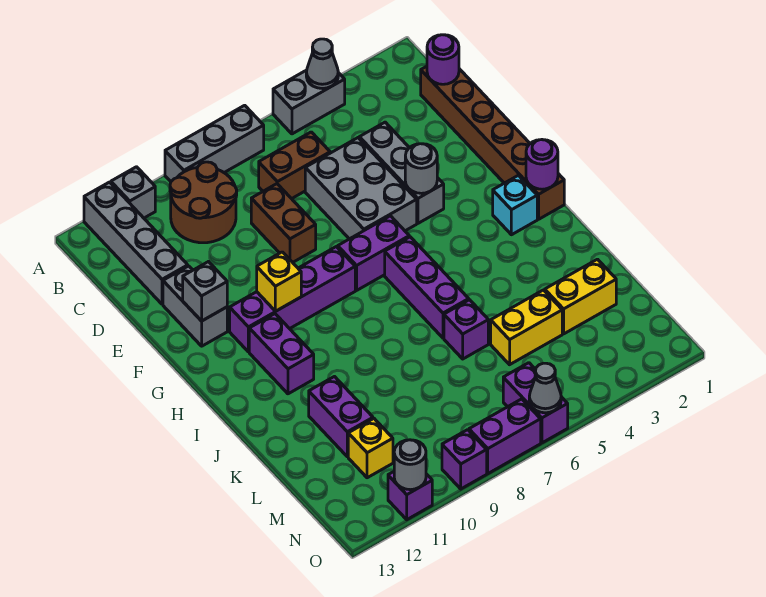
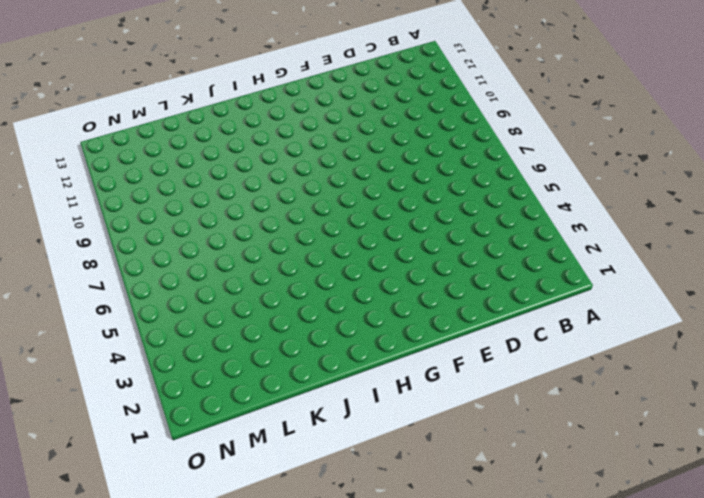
none -> grey 1x2 brick [273,70,345,134]
none -> grey 1x3 brick [165,105,264,182]
none -> grey 1x1 brick [111,167,155,218]
none -> grey 1x4 brick [84,182,188,304]

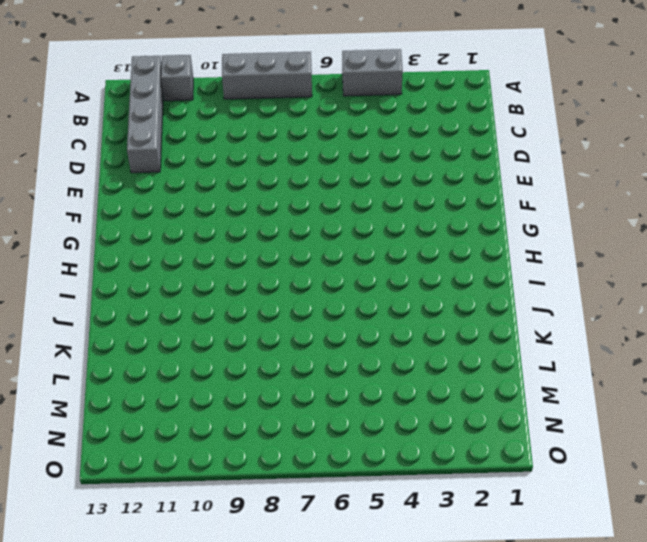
none -> brown 2x2 round brick [170,162,237,243]
none -> brown 1x6 brick [421,66,564,219]
none -> brown 1x2 brick [259,132,330,199]
none -> grey 1x3 brick [359,122,444,223]

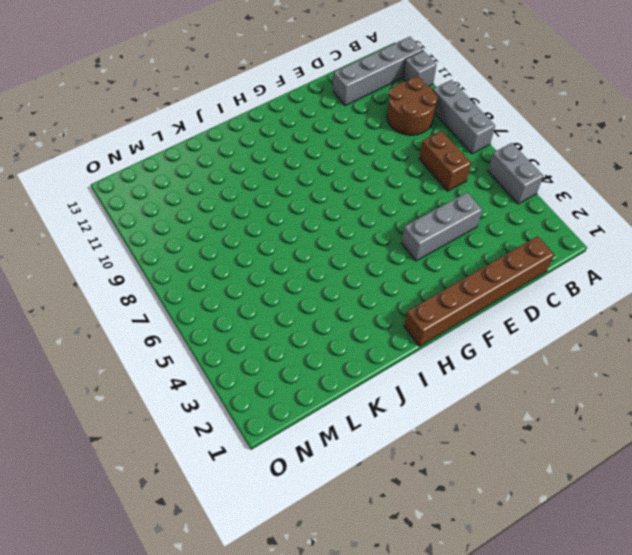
none -> grey 2x3 brick [305,138,417,239]
none -> brown 1x2 brick [251,184,316,262]
none -> grey 1x2 brick [163,266,227,346]
none -> purple 1x2 brick [338,216,409,290]

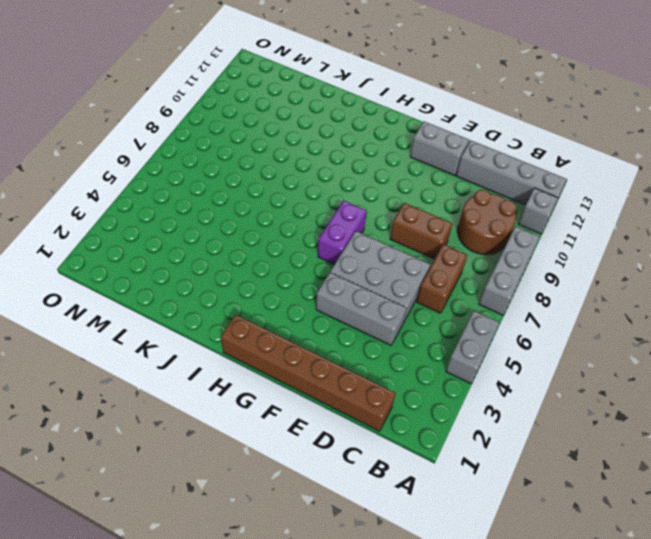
none -> purple 1x4 brick [230,247,355,352]
none -> cyan 1x1 brick [493,175,537,235]
none -> purple 1x3 brick [385,237,469,338]
none -> purple 1x2 brick [249,314,314,394]

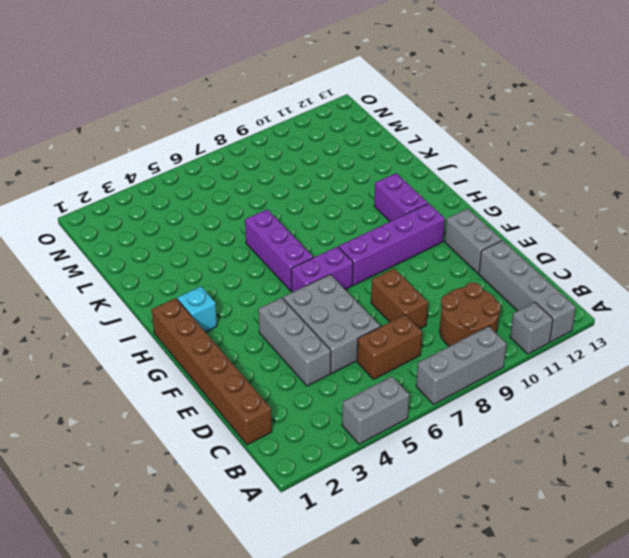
none -> purple 1x1 brick [444,300,488,359]
none -> purple 1x2 brick [309,377,373,457]
none -> yellow 1x2 brick [545,259,616,334]
none -> yellow 1x2 brick [491,290,562,365]

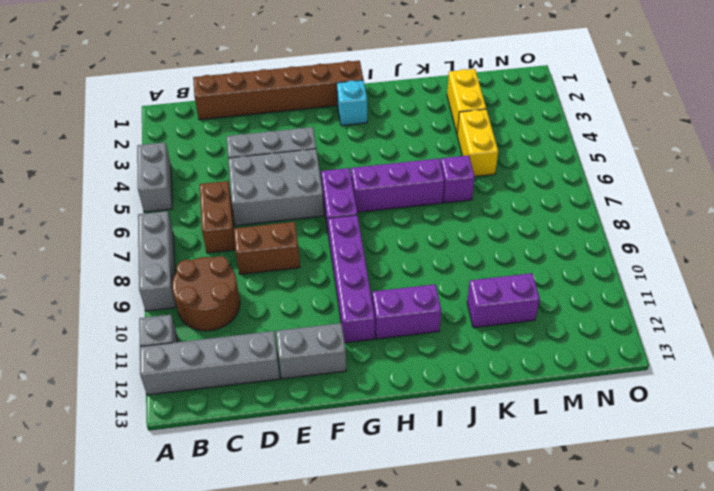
none -> yellow 1x1 brick [348,419,393,478]
none -> purple 1x2 brick [503,363,568,443]
none -> purple 1x2 brick [469,399,541,474]
none -> purple 1x1 brick [442,430,487,489]

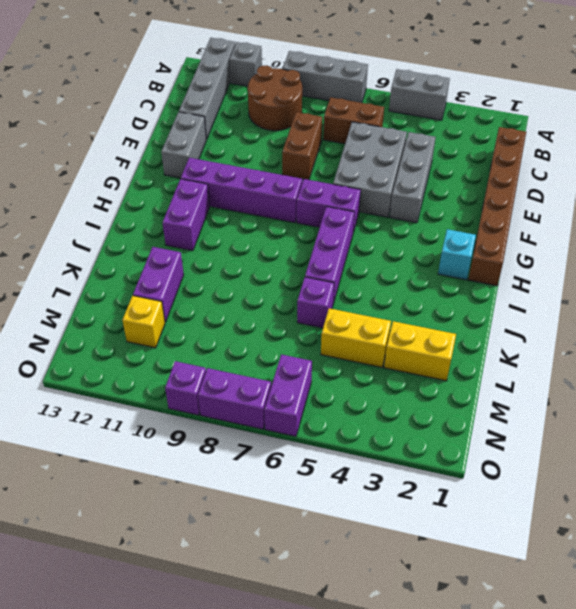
none -> purple 1x1 brick [388,472,432,520]
none -> grey 1x1 cone [306,39,338,89]
none -> purple 1x1 round brick [427,35,459,84]
none -> grey 1x1 round brick [405,144,437,193]

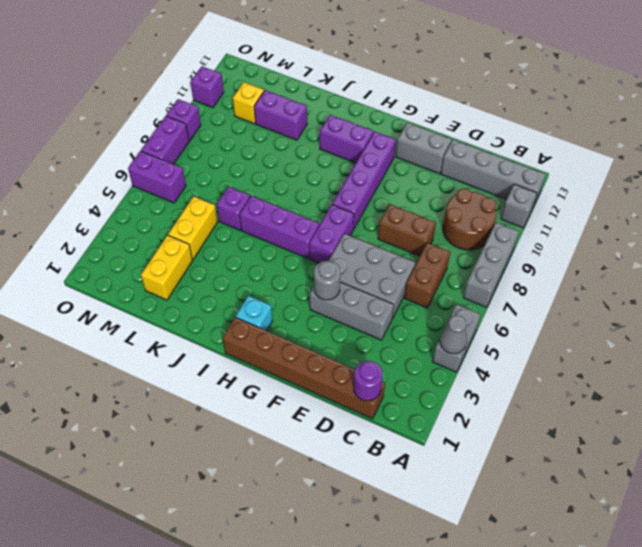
none -> grey 1x1 brick [183,262,227,321]
none -> yellow 1x1 brick [257,252,301,311]
none -> purple 1x1 round brick [526,140,558,189]
none -> grey 1x1 cone [529,363,561,413]

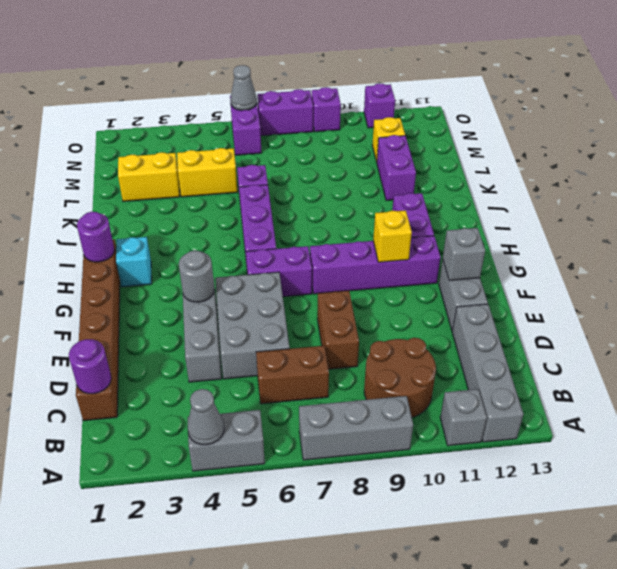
none -> grey 1x1 round brick [394,440,426,490]

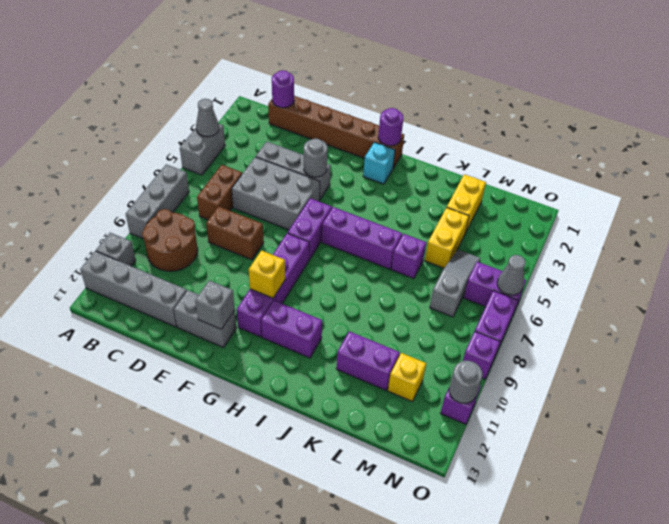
grey 1x3 slope [430,250,480,317] -> none

